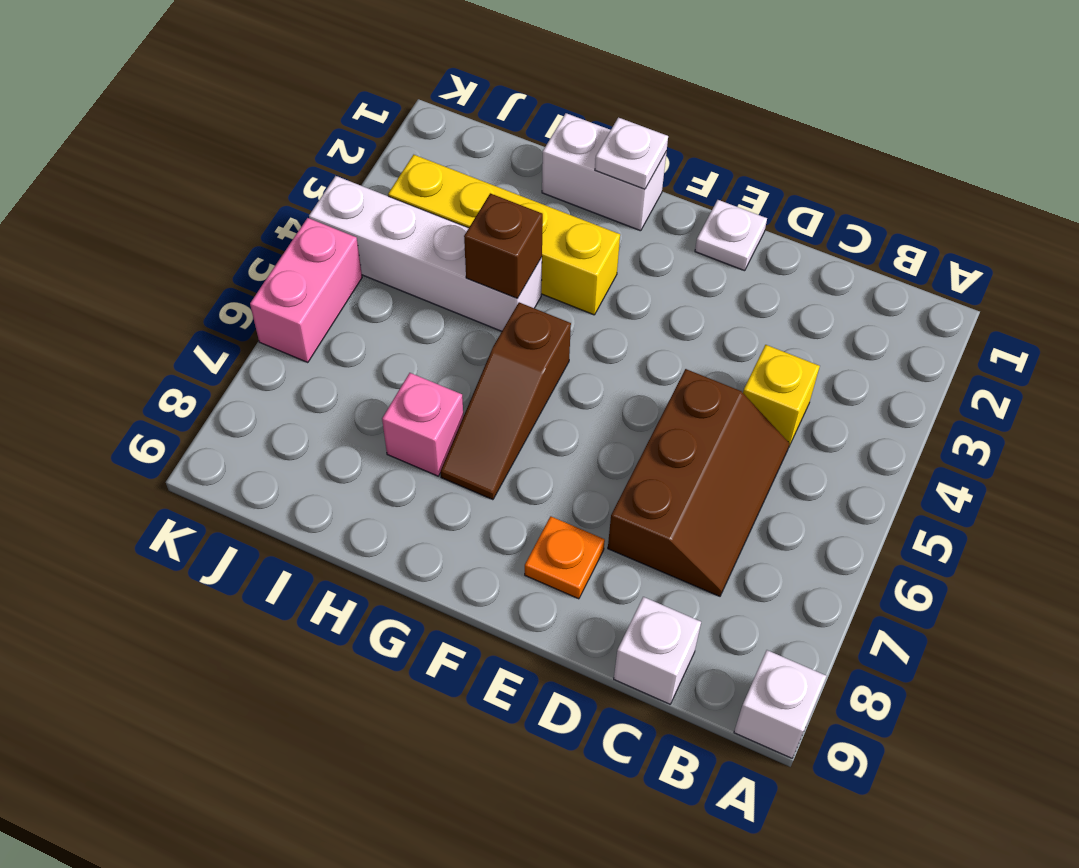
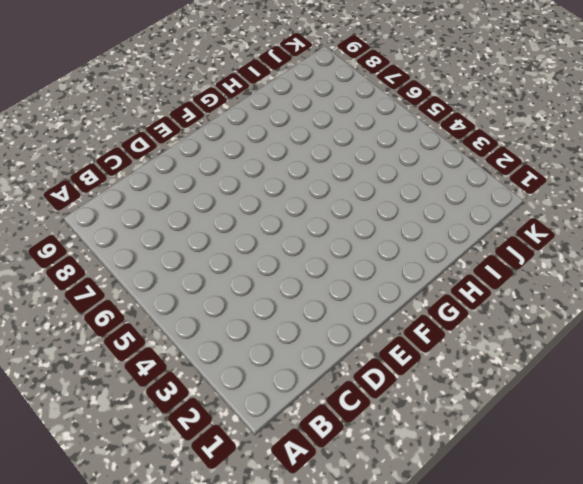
none -> white 1x1 brick [734,650,826,758]
none -> yellow 1x1 brick [743,345,820,446]
none -> brown 2x3 slope [608,369,789,596]

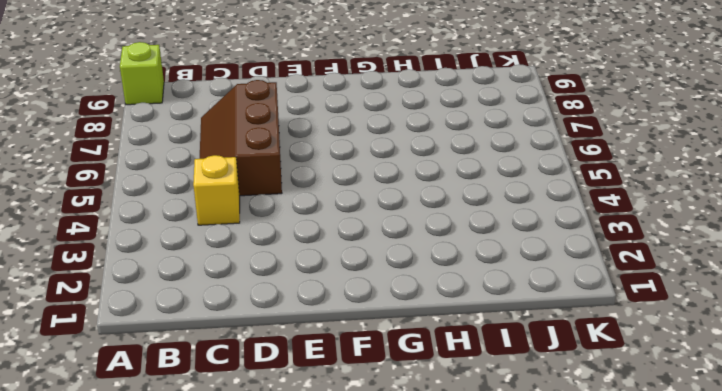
lime 1x1 brick [120,42,164,105] -> white 1x1 brick [734,650,826,758]
none -> white 1x1 brick [614,597,701,704]
none -> white 1x1 plate [695,200,767,271]
none -> orange 1x1 plate [525,516,605,599]

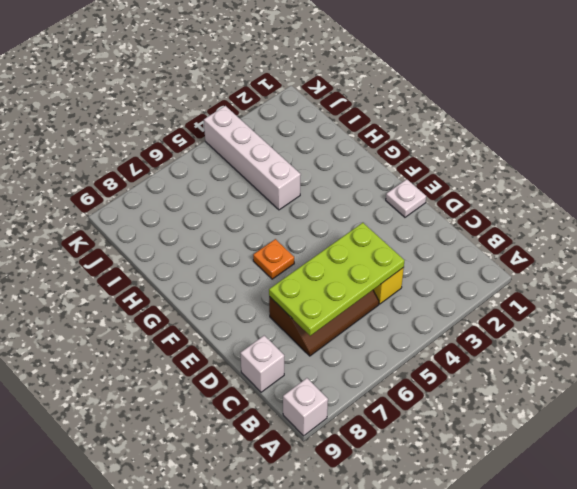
lime 2x4 plate [269,223,404,336] -> none
orange 1x1 plate [253,239,294,279] -> orange 1x1 plate moved to [525,516,605,599]
none -> white 1x2 brick [542,113,667,231]
none -> yellow 1x4 brick [388,155,620,315]
none -> brown 1x3 slope [441,302,571,500]

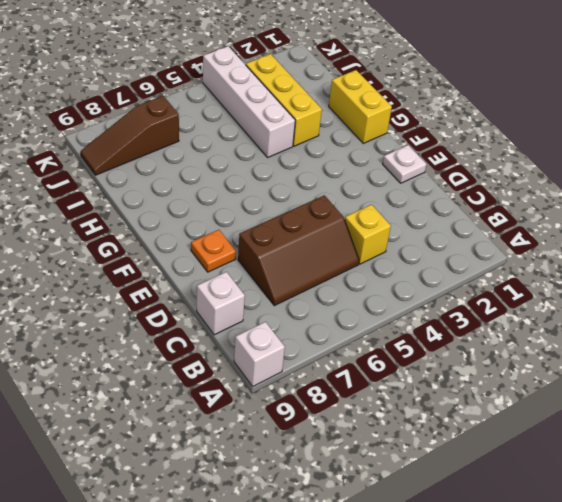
yellow 1x2 brick [329,70,392,143] -> white 1x2 brick [542,113,667,231]
yellow 1x3 brick [246,54,322,146] -> yellow 1x4 brick [388,155,620,315]
brown 1x3 slope [81,96,179,175] -> brown 1x3 slope moved to [441,302,571,500]
none -> pink 1x1 brick [382,373,464,476]
none -> pink 1x2 brick [250,218,362,363]
none -> white 1x1 plate [595,117,668,189]

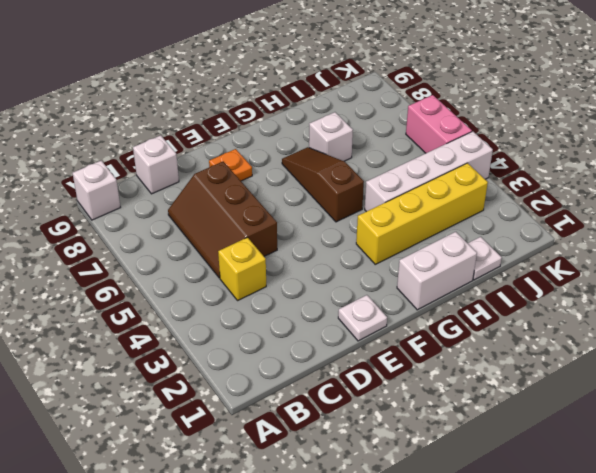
white 1x1 brick [309,112,353,161] -> pink 1x1 brick [382,373,464,476]
white 1x1 plate [468,237,502,280] -> white 1x1 plate moved to [595,117,668,189]
none -> brown 1x1 brick [464,193,543,298]

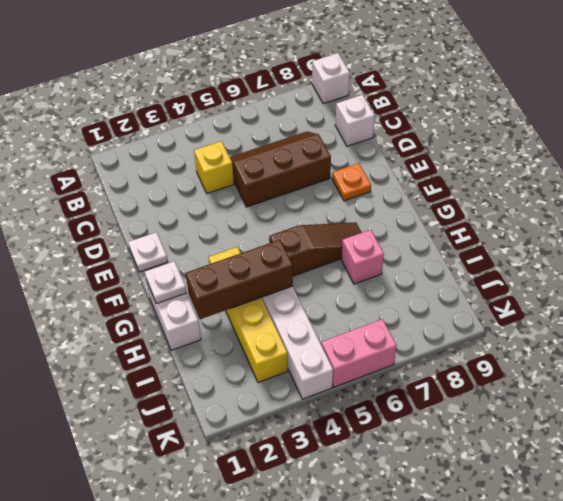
brown 1x3 brick [186,240,293,319] -> brown 1x1 brick [464,193,543,298]

